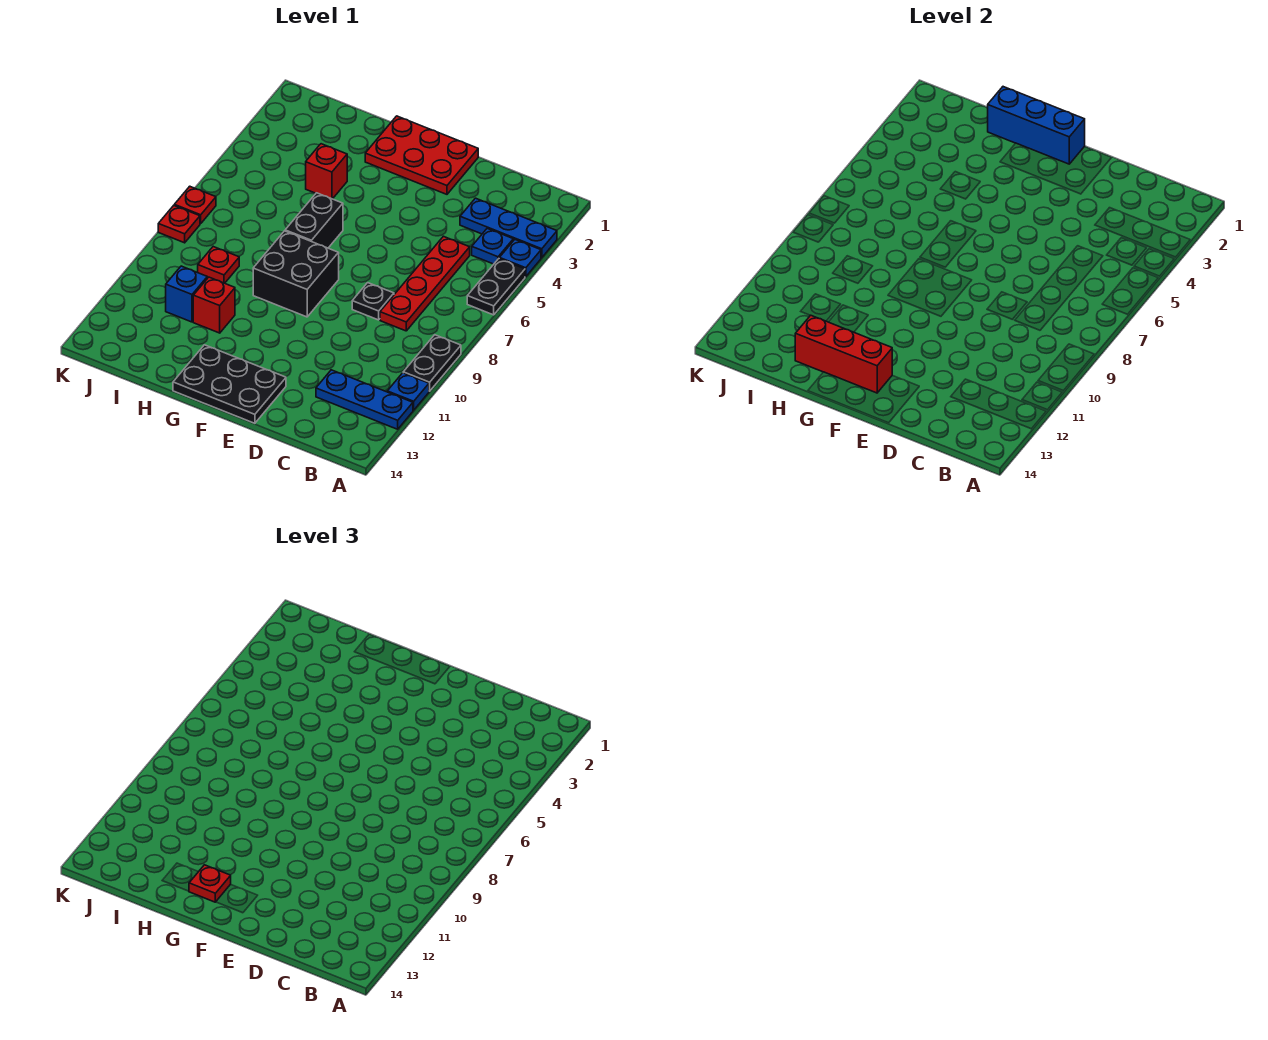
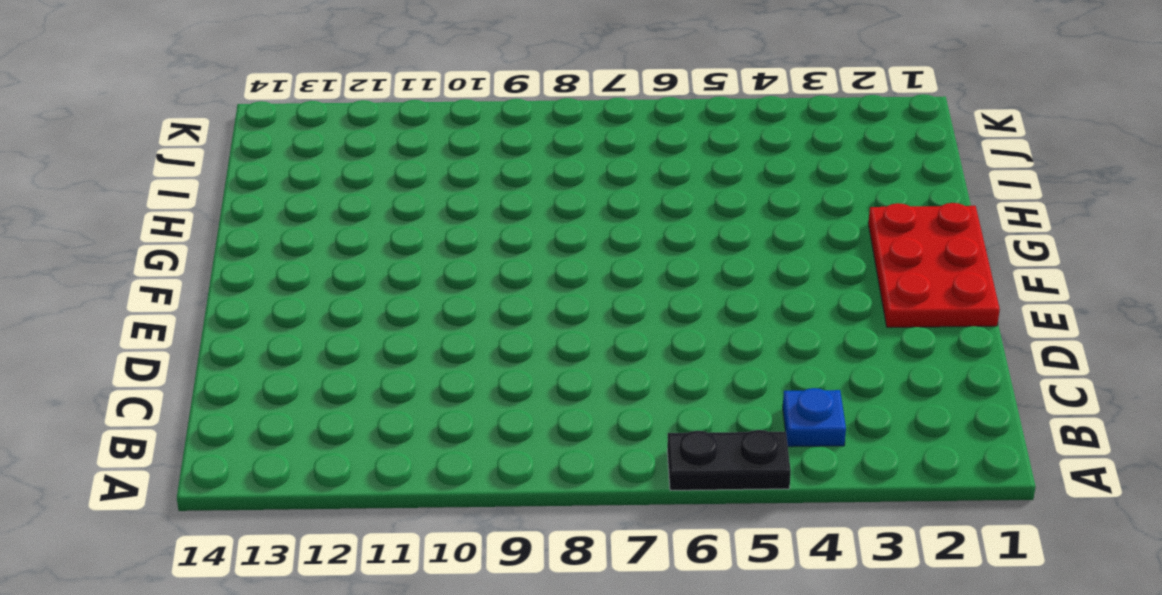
none -> blue 1x3 plate [460,198,557,258]
none -> blue 1x1 plate [499,240,541,277]
none -> black 1x2 plate [403,335,461,391]

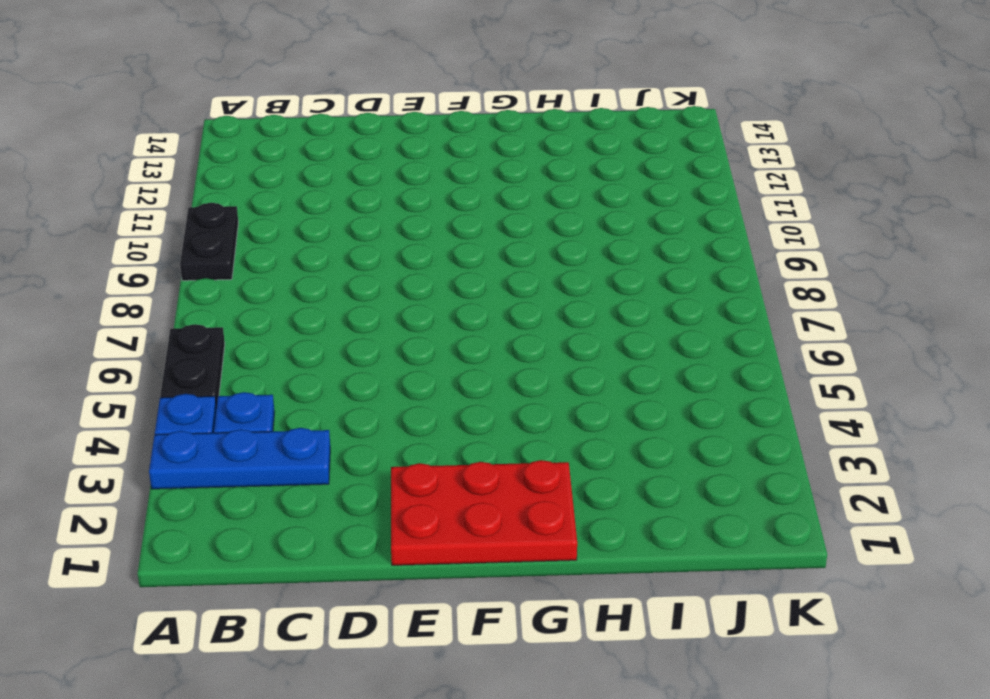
none -> blue 1x1 plate [387,373,429,410]
none -> blue 1x3 plate [316,370,413,429]
none -> red 1x4 plate [380,236,470,331]

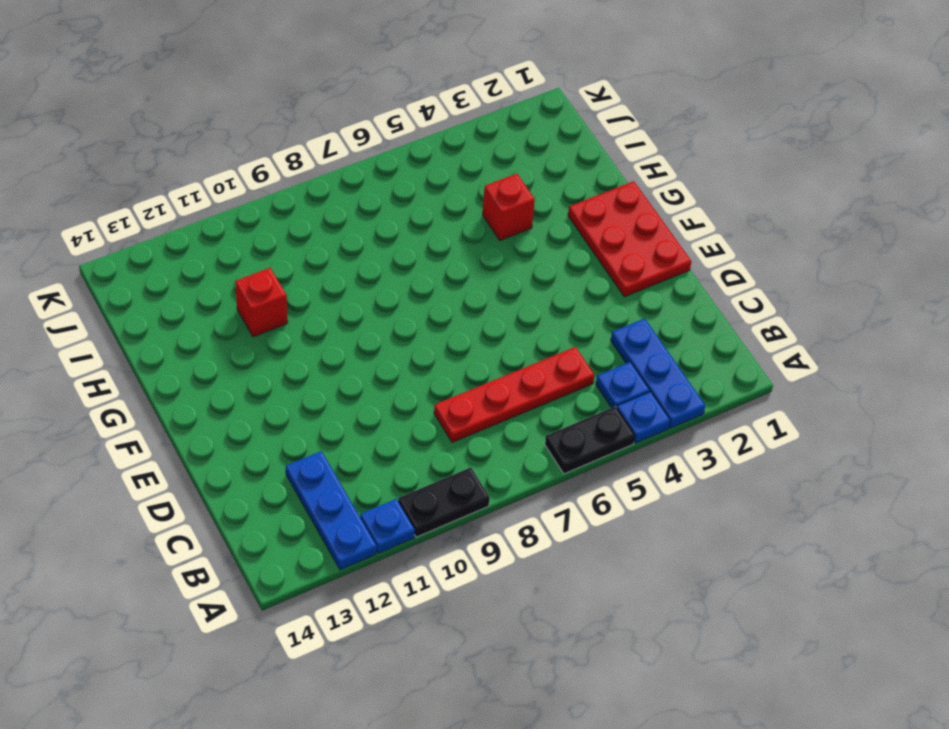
none -> black 1x1 plate [352,283,394,320]
none -> black 2x3 plate [173,345,286,423]
none -> black 2x2 brick [253,231,339,317]

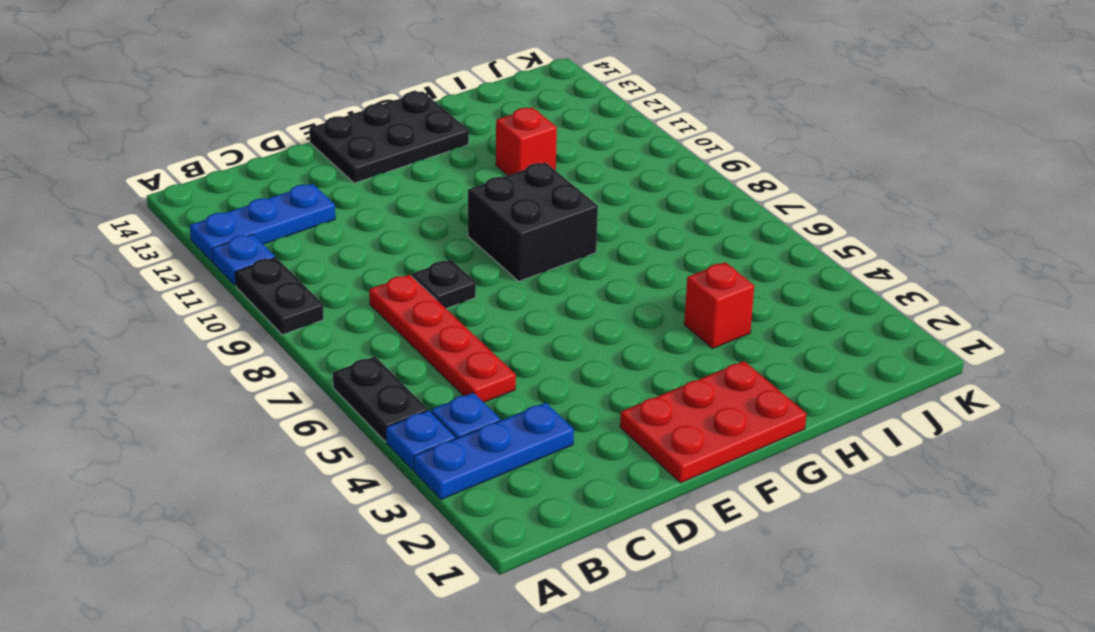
none -> black 1x2 brick [285,193,343,248]
none -> red 1x1 plate [198,247,239,283]
none -> blue 1x1 brick [166,266,207,322]

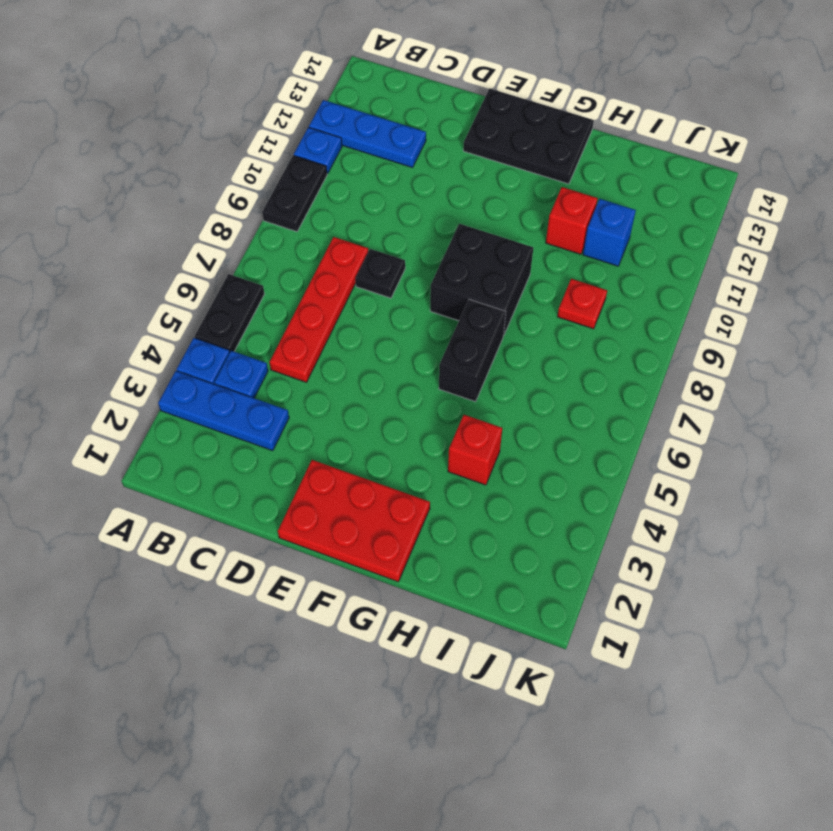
none -> red 1x1 plate [174,186,216,224]
none -> red 1x1 plate [158,206,200,243]
none -> blue 1x3 brick [988,87,1085,164]

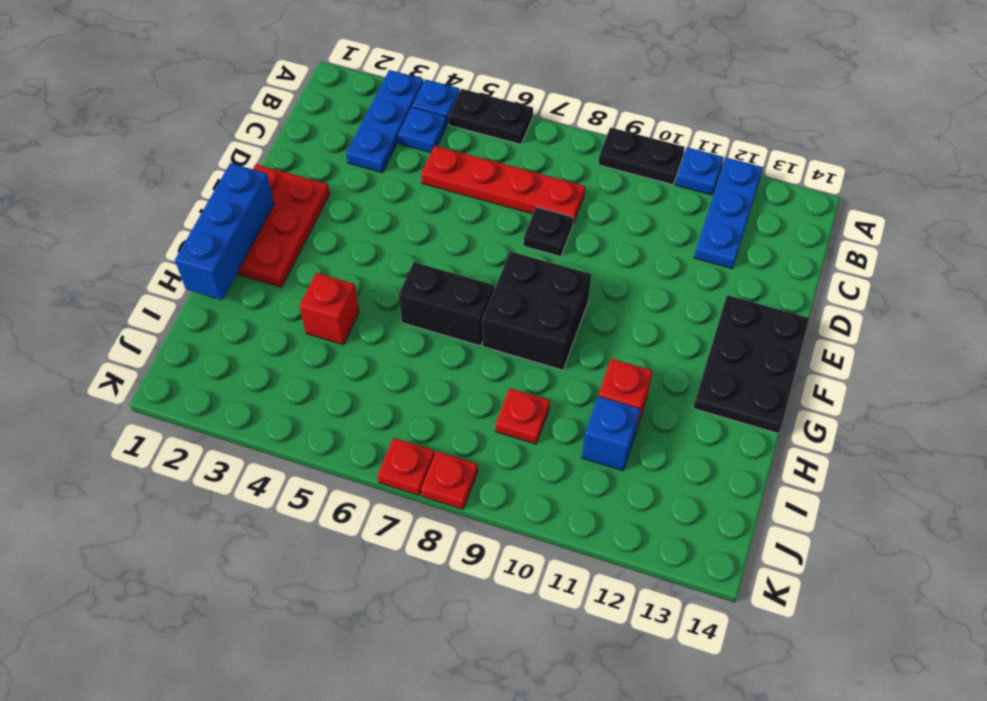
none -> red 1x3 brick [795,315,892,393]
none -> red 1x1 plate [189,865,231,902]

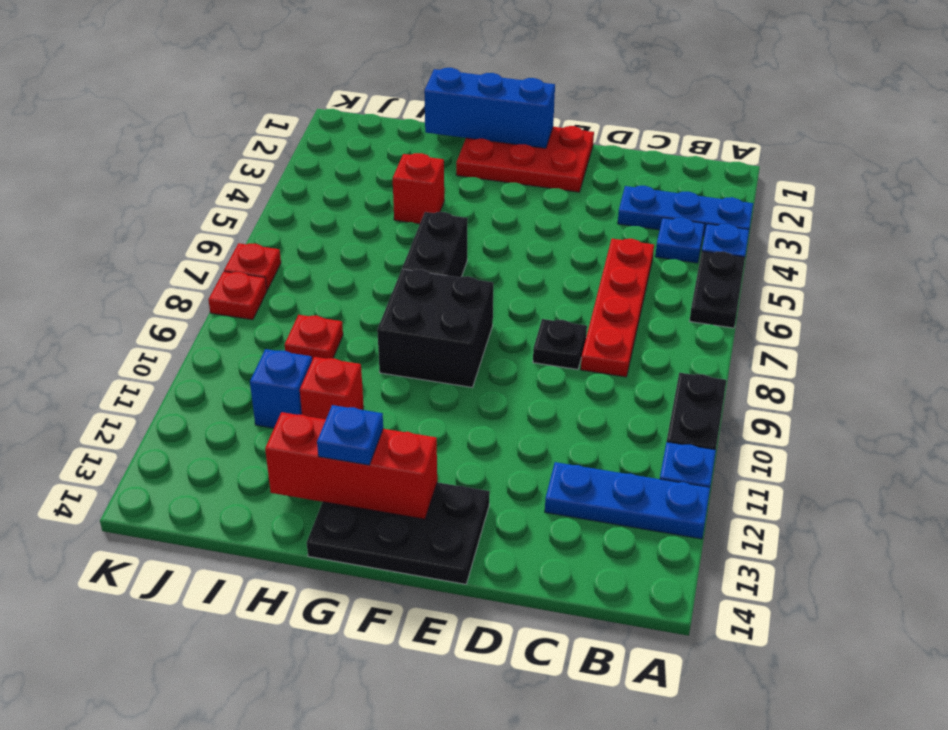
blue 1x1 plate [317,405,383,465] -> red 1x1 plate [189,865,231,902]

